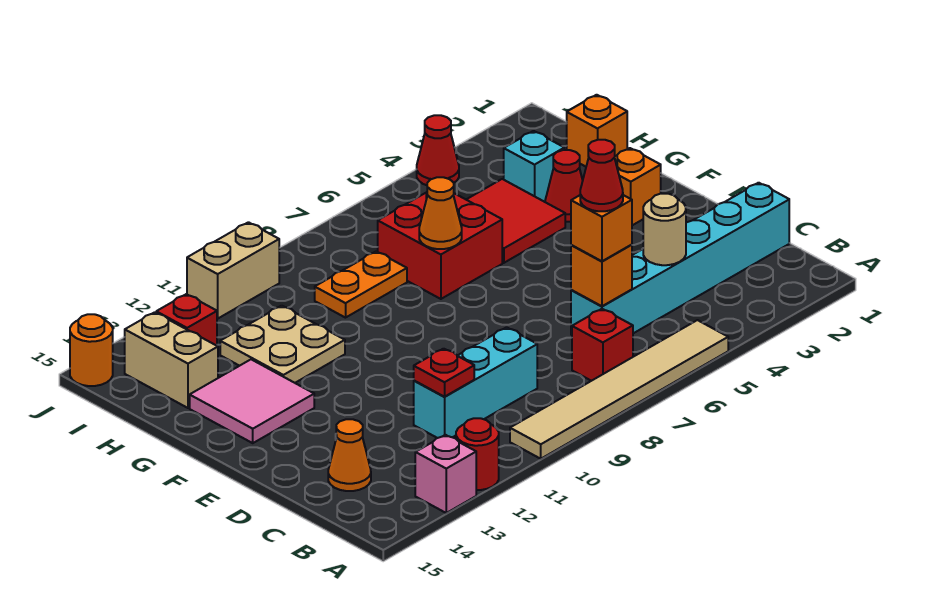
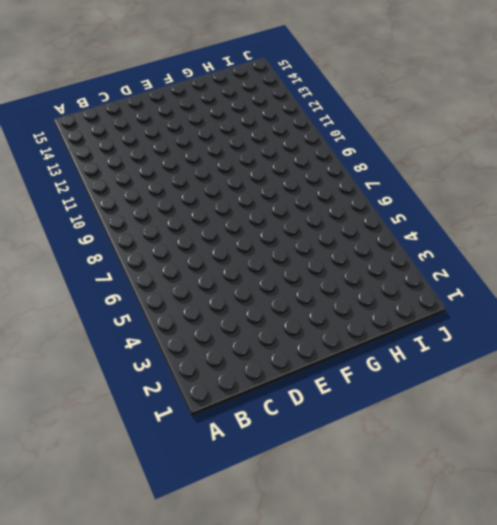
none -> tan 1x6 tile [510,320,728,459]
none -> red 1x1 round brick [456,418,499,490]
none -> pink 1x1 brick [415,435,476,513]

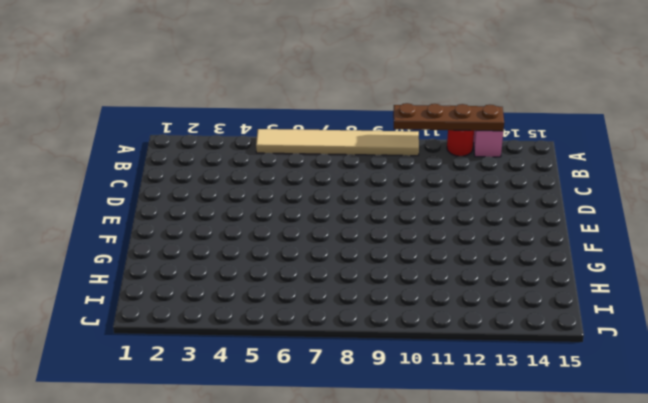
brown 1x4 plate [393,103,504,131] -> none
none -> red 1x1 brick [572,309,633,381]
none -> cyan 1x6 brick [571,183,789,335]
none -> cyan 1x3 brick [414,327,537,438]

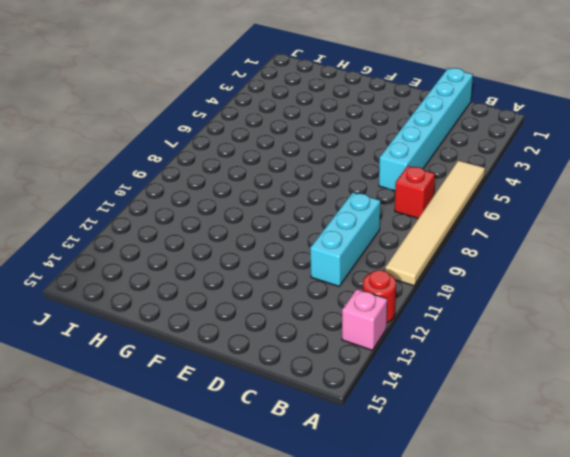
none -> orange 1x1 cone [328,419,371,491]
none -> orange 1x1 brick [615,148,661,225]
none -> pink 2x2 tile [190,359,314,443]

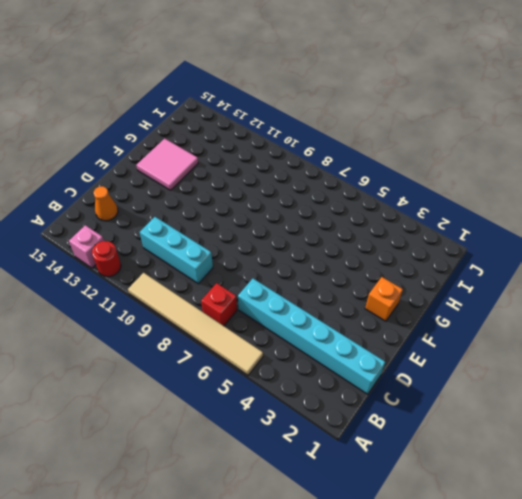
none -> red 1x1 cone [545,150,583,222]
none -> red 2x2 tile [466,179,565,263]
none -> red 2x2 brick [378,192,502,299]

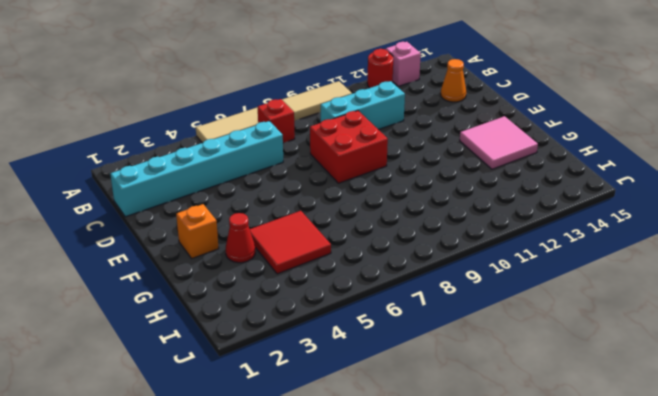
red 2x2 brick [310,111,388,183] -> red 2x2 brick moved to [378,192,502,299]
none -> tan 2x2 plate [220,306,345,383]
none -> orange 1x1 brick [567,95,627,167]
none -> cyan 1x1 brick [504,131,564,202]

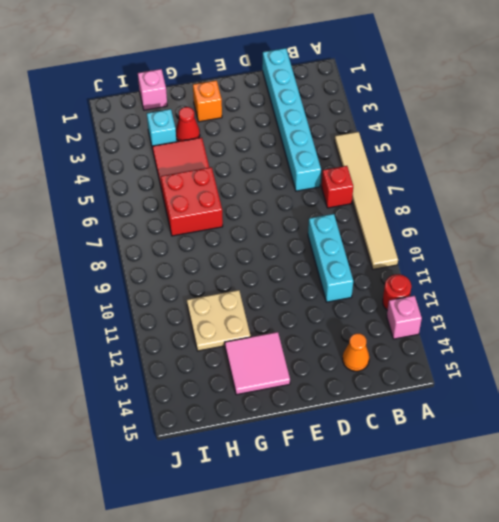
pink 1x1 brick [138,69,167,110] -> orange 1x1 brick [567,95,627,167]
none -> orange 1x2 plate [315,251,407,318]
none -> tan 1x2 brick [125,312,218,408]
none -> red 1x1 brick [156,294,217,346]

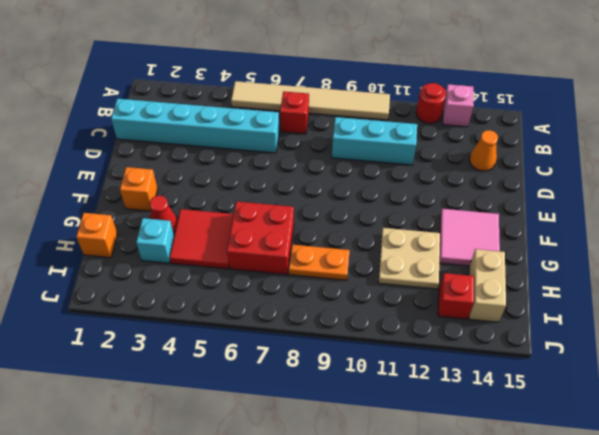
none -> red 1x1 cone [417,115,459,185]
none -> tan 1x2 brick [187,222,279,318]
none -> orange 1x1 round brick [70,314,113,386]

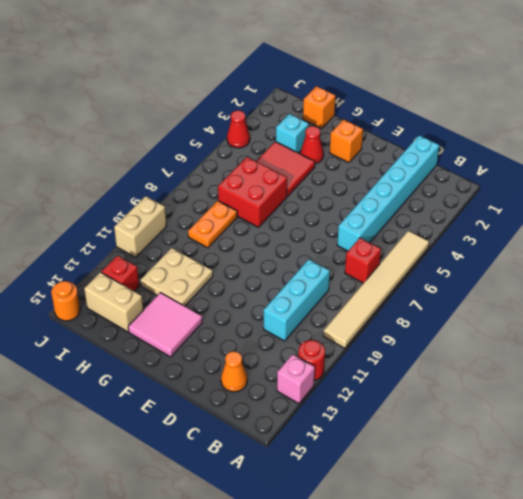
none -> tan 1x1 round brick [643,194,686,265]
none -> orange 1x1 brick [571,245,632,306]
none -> red 1x1 plate [414,349,474,397]

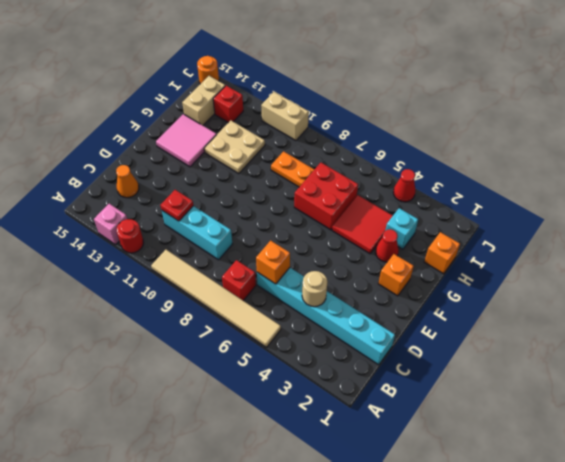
none -> orange 1x1 cone [419,177,462,249]
none -> orange 1x1 brick [571,195,632,261]
none -> red 1x1 cone [580,140,623,211]

